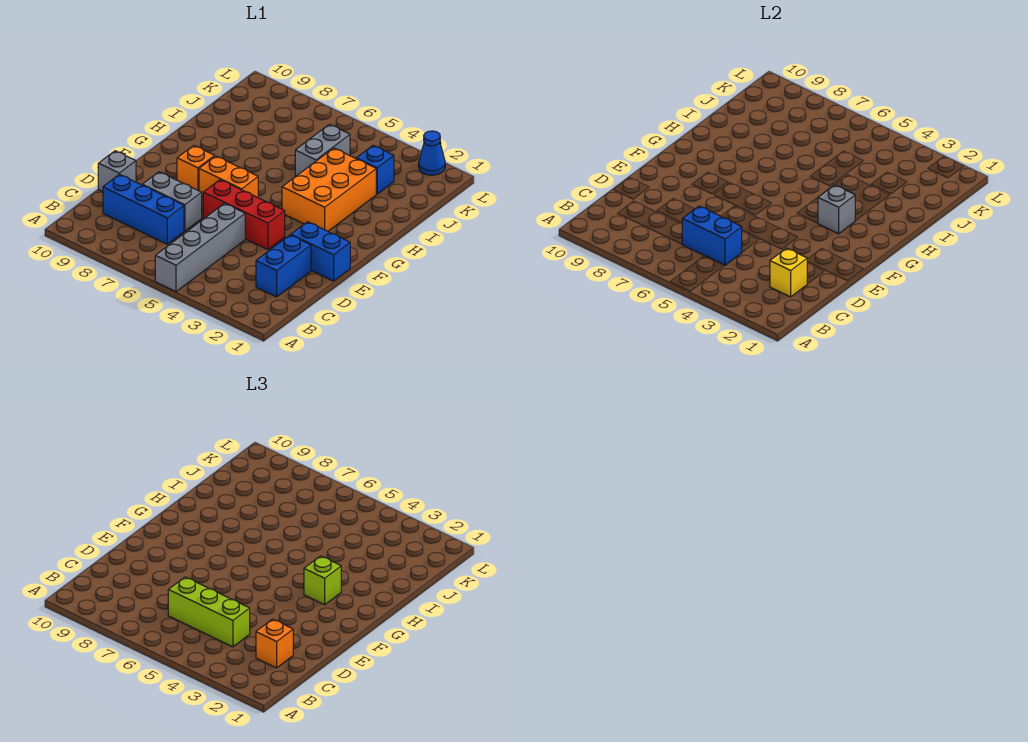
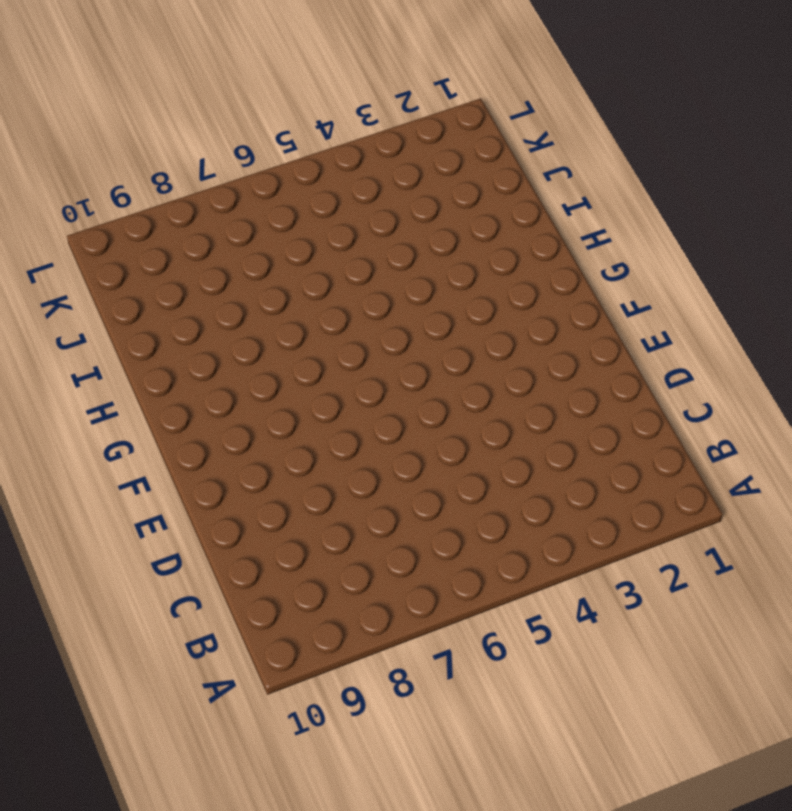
none -> grey 1x4 brick [155,203,245,292]
none -> blue 1x2 brick [256,235,311,297]
none -> blue 1x3 brick [103,174,184,244]

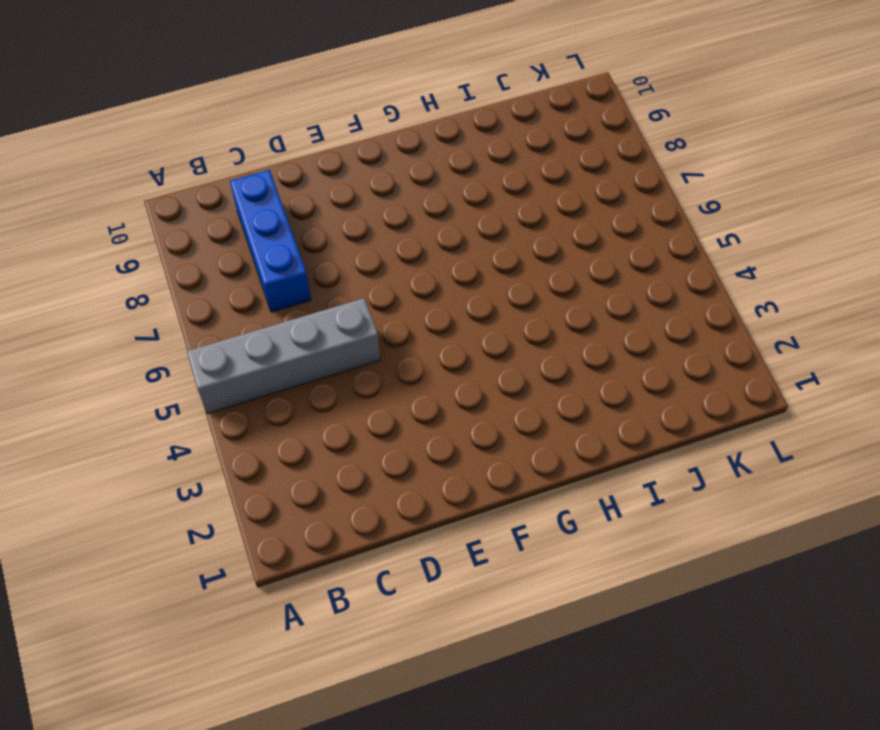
none -> blue 1x2 brick [256,235,311,297]
none -> grey 1x2 brick [142,172,202,231]
none -> grey 1x1 brick [98,151,136,192]

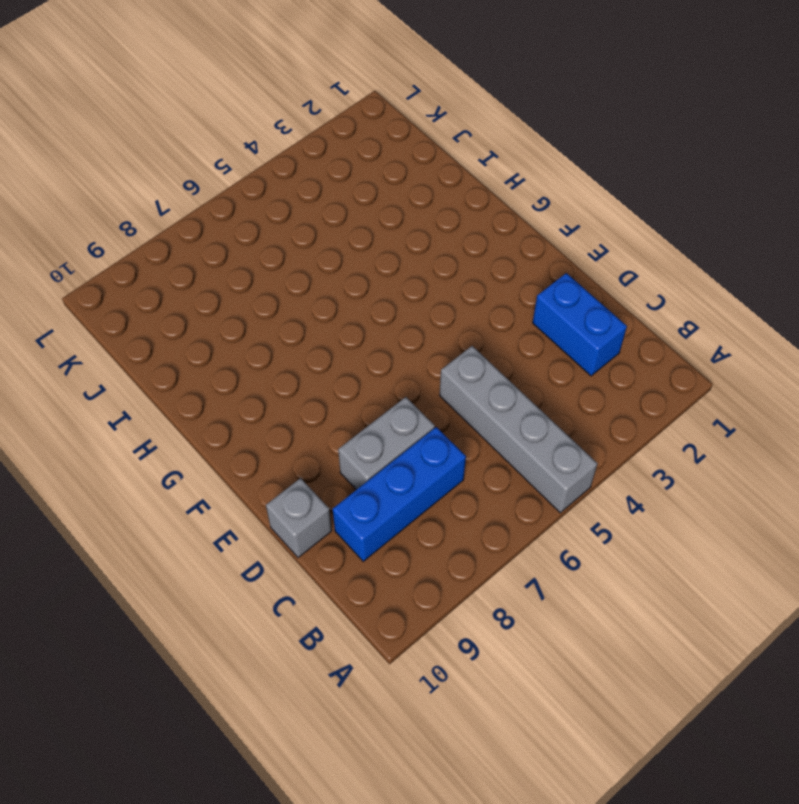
none -> blue 1x2 brick [291,222,350,281]
none -> red 1x3 brick [203,180,285,250]
none -> orange 1x2 brick [199,156,258,198]

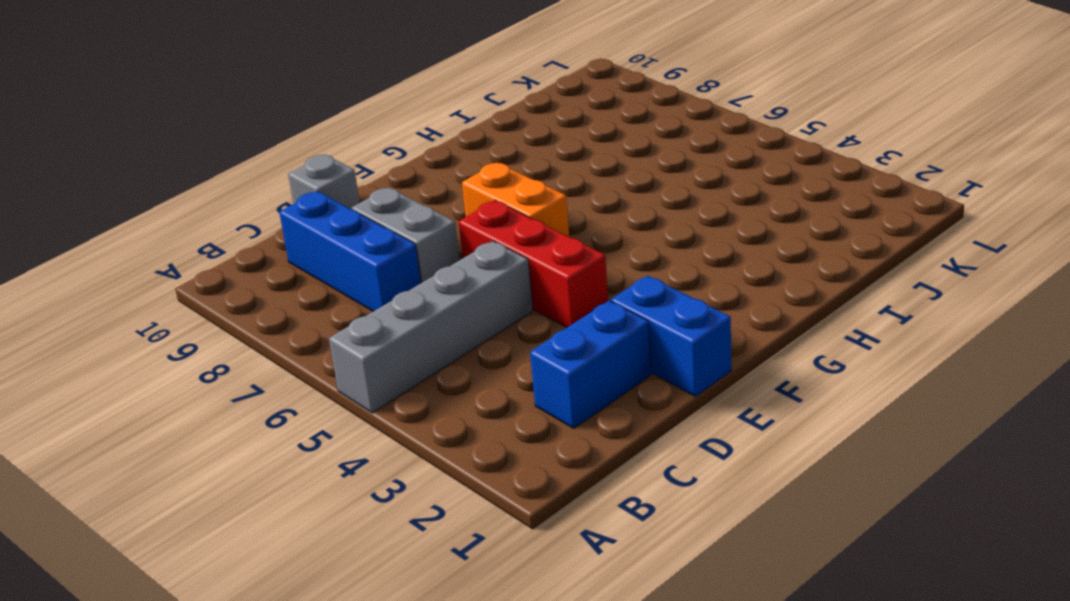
none -> orange 1x1 brick [177,146,215,191]
none -> orange 2x3 brick [282,148,376,231]
none -> grey 1x2 brick [295,124,350,177]

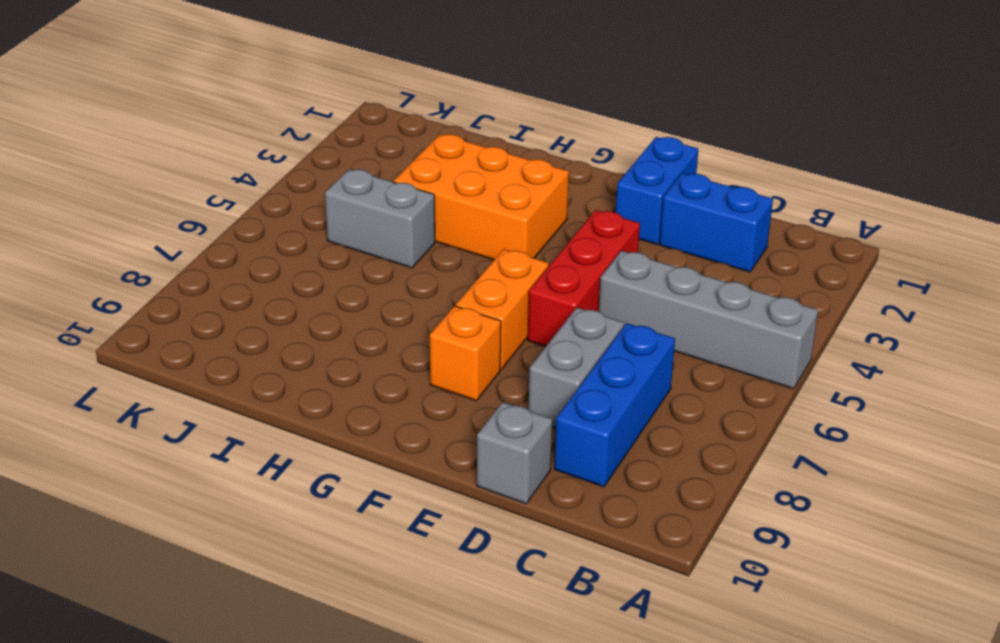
none -> blue 1x1 brick [356,145,394,194]
none -> blue 1x1 cone [419,131,445,175]
none -> yellow 1x1 brick [770,248,807,297]

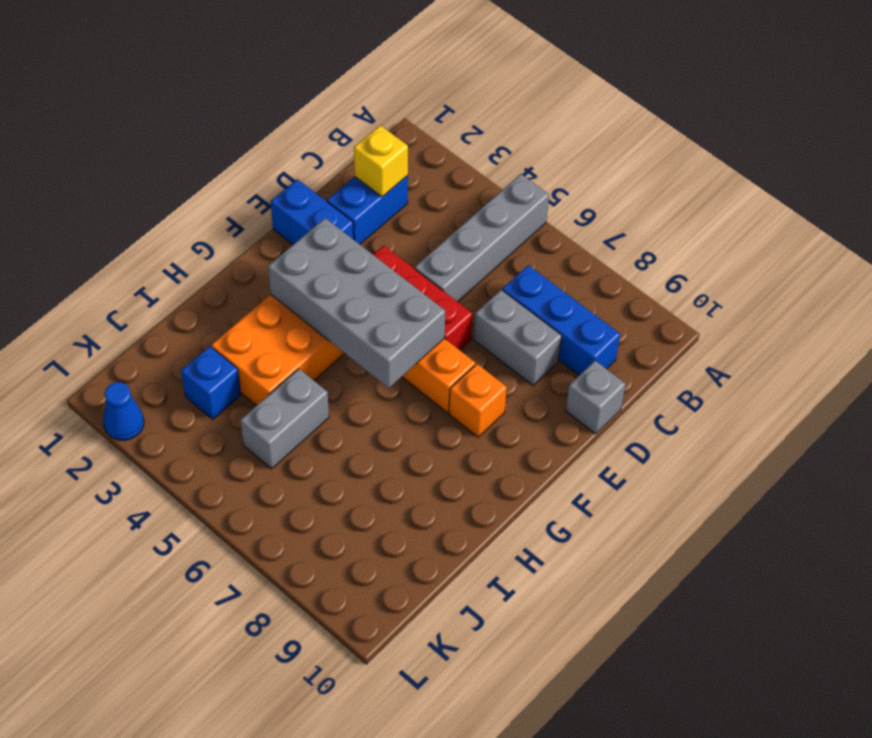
grey 2x4 brick [268,218,445,388] -> grey 1x1 brick [818,185,855,234]
none -> blue 1x2 brick [682,206,742,265]
none -> orange 1x1 brick [256,619,293,668]
none -> lime 1x3 brick [168,577,250,647]

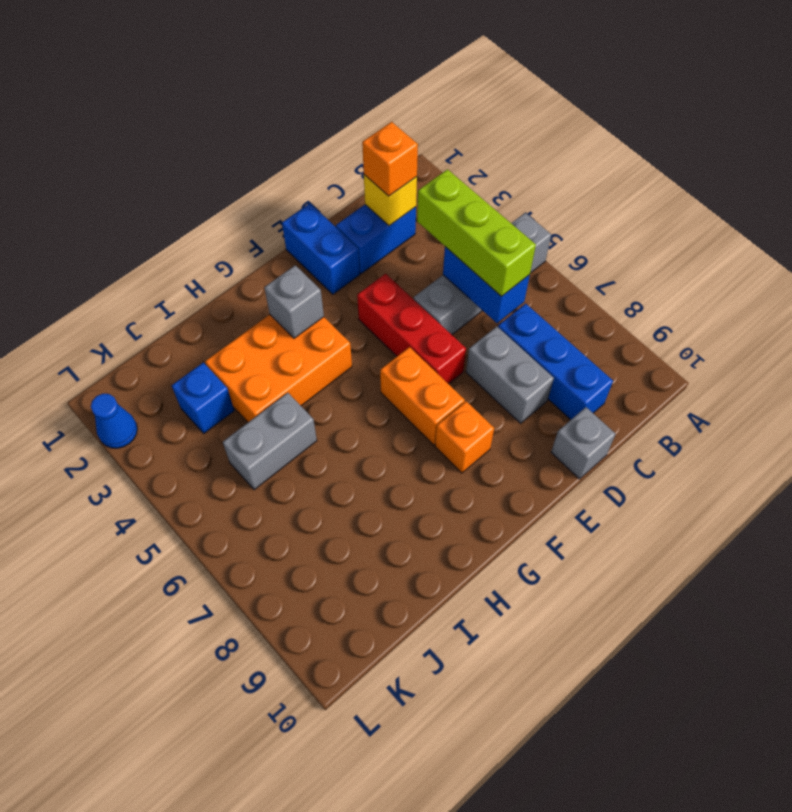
none -> lime 1x1 brick [304,556,341,605]

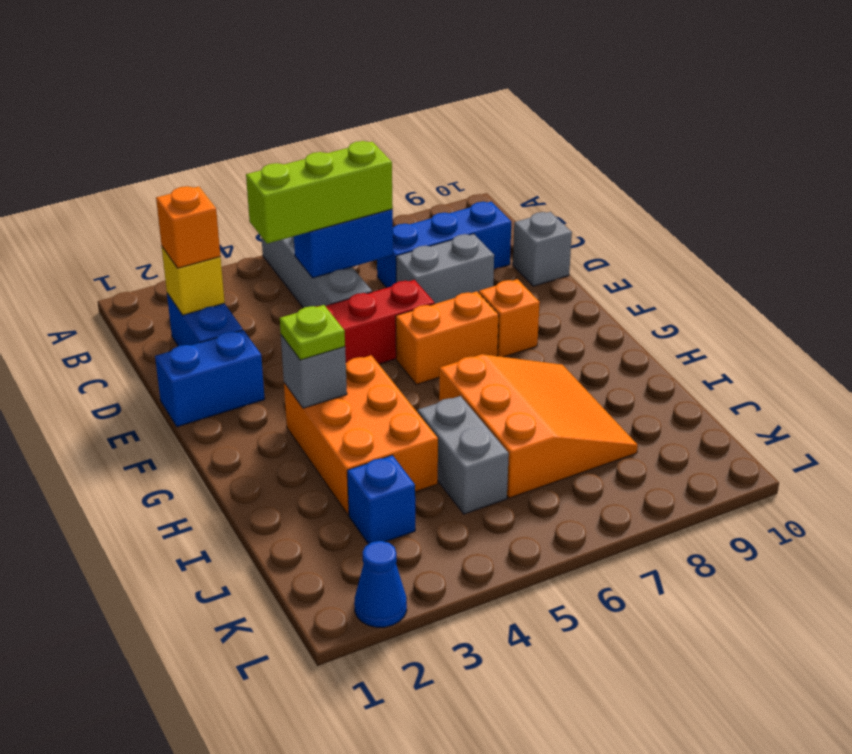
lime 1x1 plate [280,305,345,360] -> lime 1x1 brick [304,556,341,605]
orange 3x3 slope [439,354,638,498] -> none

